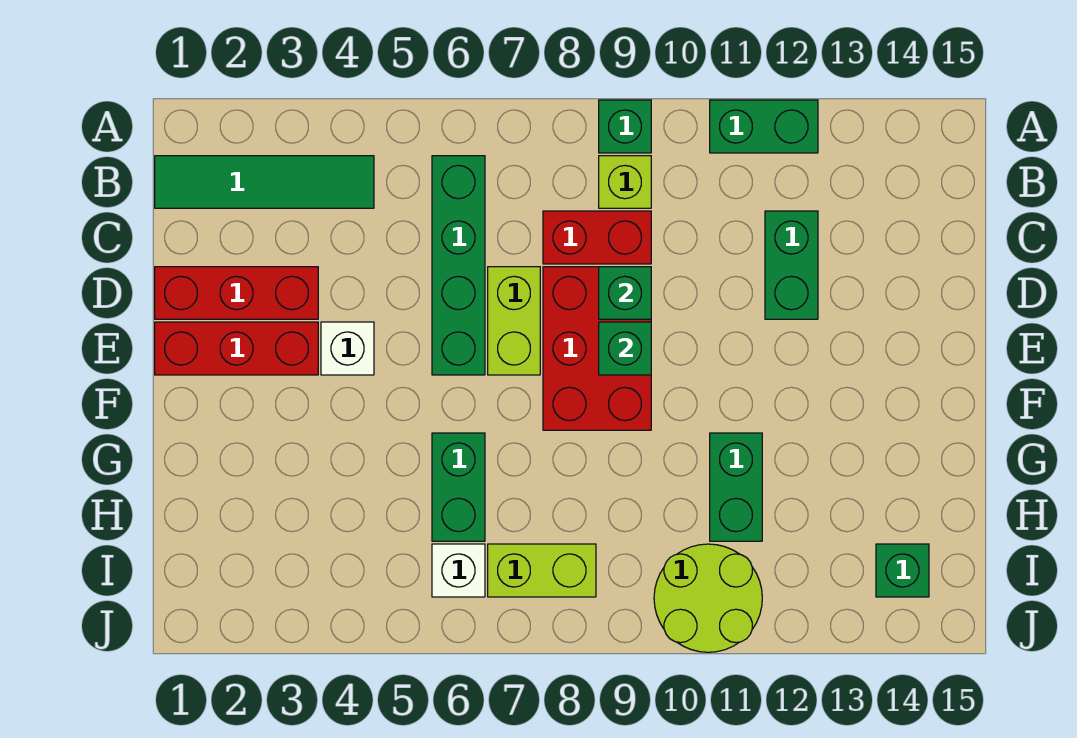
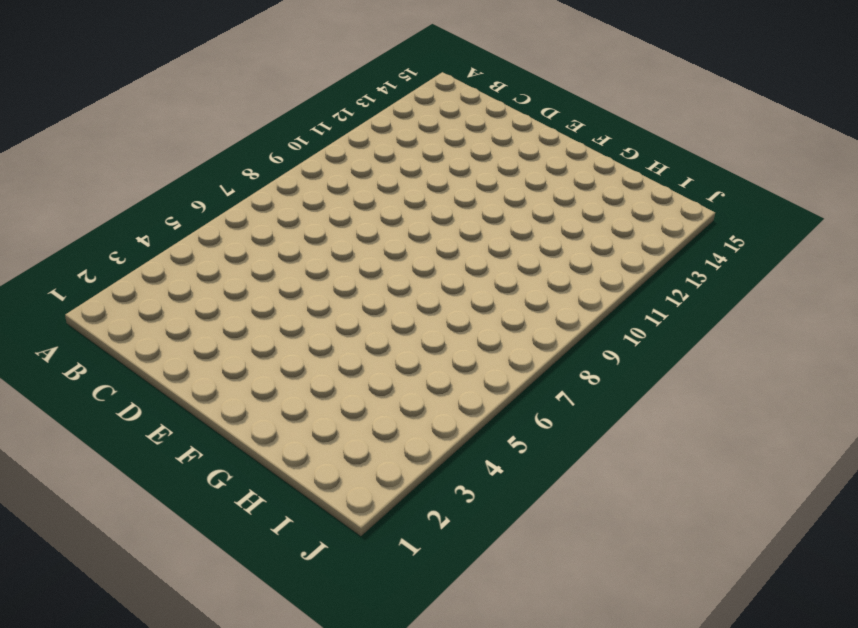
none -> green 1x1 brick [599,100,651,153]
none -> green 1x2 brick [710,100,818,153]
none -> green 1x4 tile [155,156,374,208]

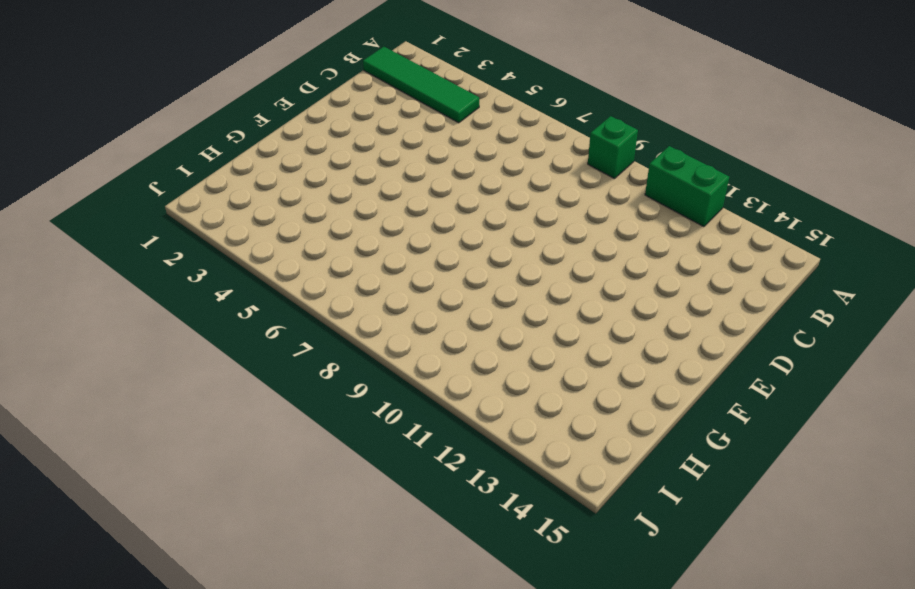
none -> green 1x4 brick [432,156,485,375]
none -> lime 1x1 brick [599,156,651,208]
none -> red 1x2 brick [543,211,651,264]

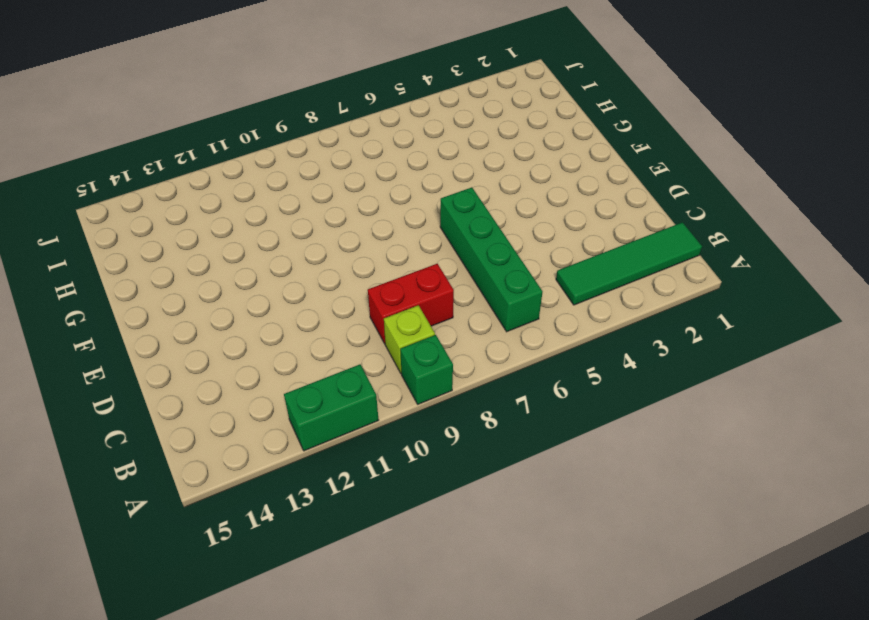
none -> green 1x2 brick [765,211,818,319]
none -> red 1x3 brick [155,267,318,319]
none -> lime 1x2 brick [488,267,540,375]

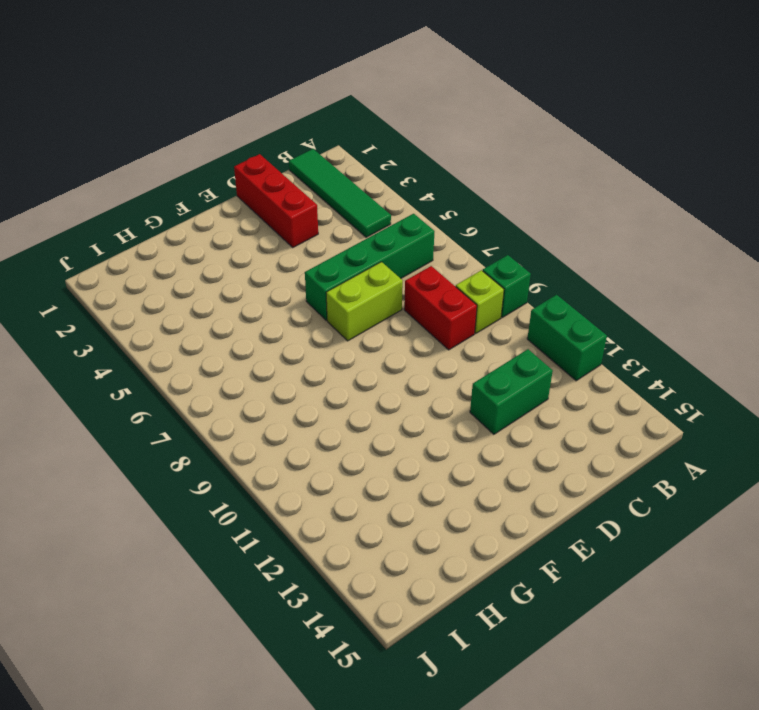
none -> red 2x3 brick [543,267,651,430]
none -> red 1x3 brick [155,322,318,375]
none -> white 1x1 brick [321,322,374,375]

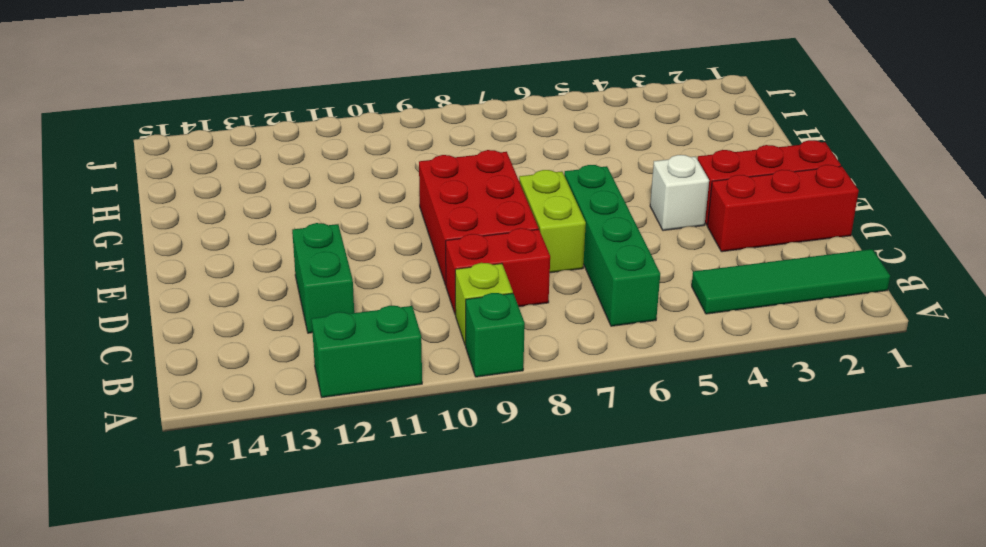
none -> green 1x2 brick [432,433,485,541]
none -> green 1x2 brick [710,433,762,541]
none -> white 1x1 brick [432,544,485,597]

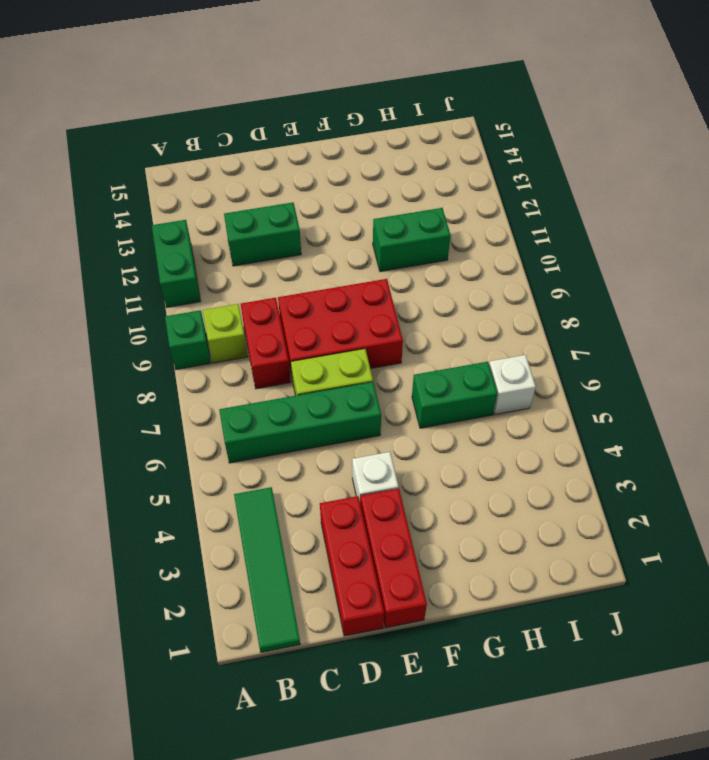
none -> lime 1x2 brick [488,544,596,597]
none -> lime 2x2 round brick [654,544,762,652]
none -> green 1x1 brick [876,544,929,597]

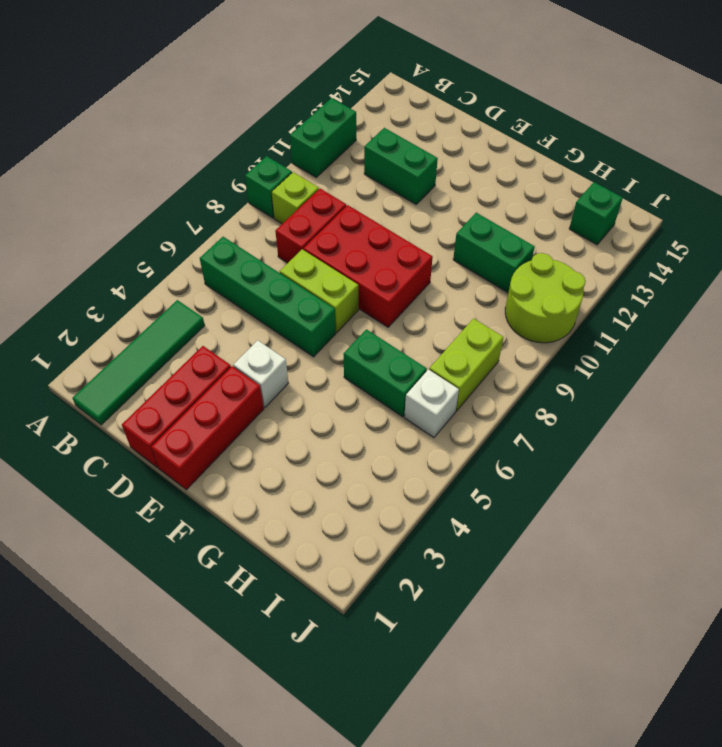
none -> green 1x1 brick [599,267,651,319]
none -> green 1x1 brick [599,322,651,375]

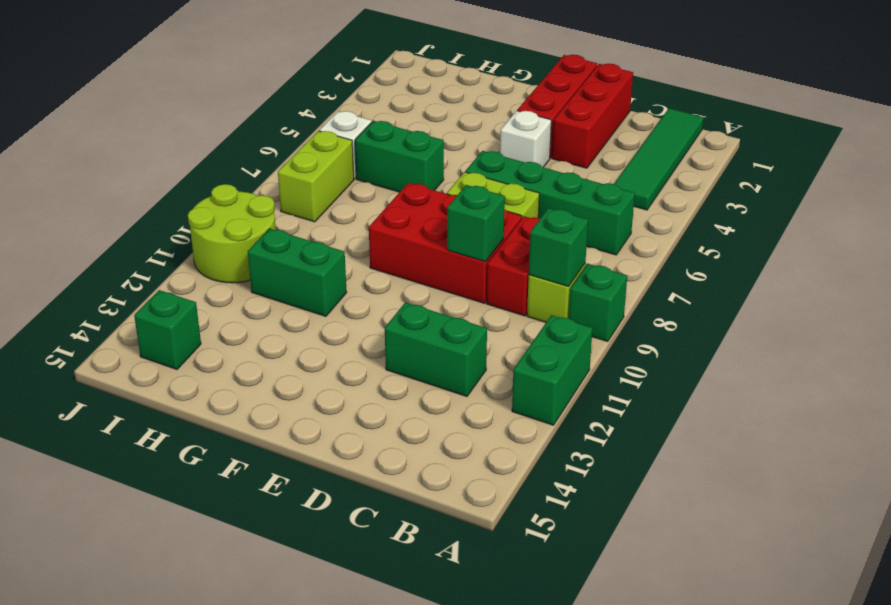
green 1x1 brick [529,208,588,287] -> green 1x1 brick moved to [599,322,651,375]

